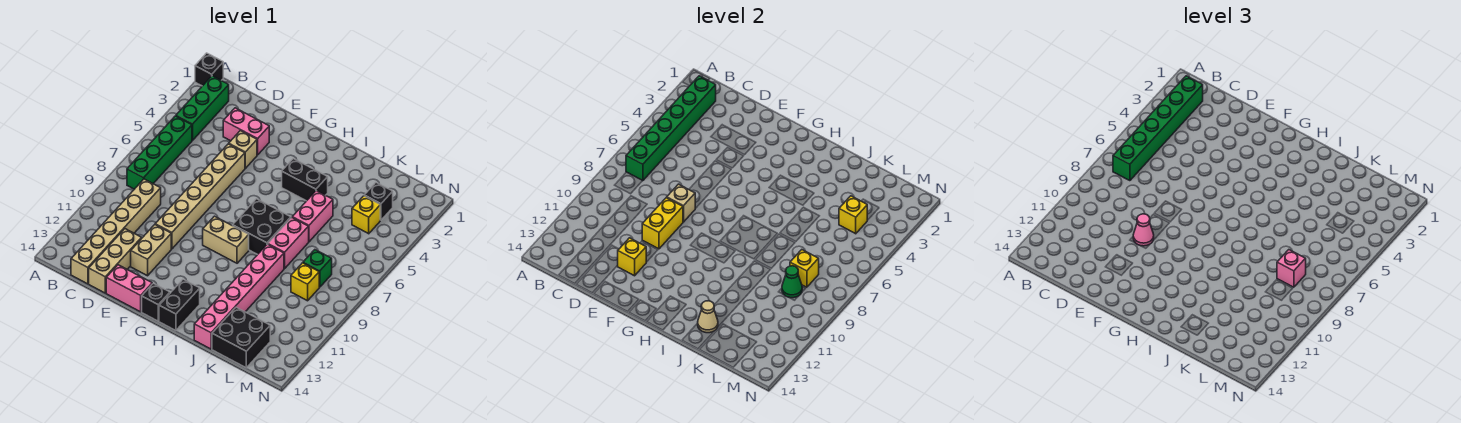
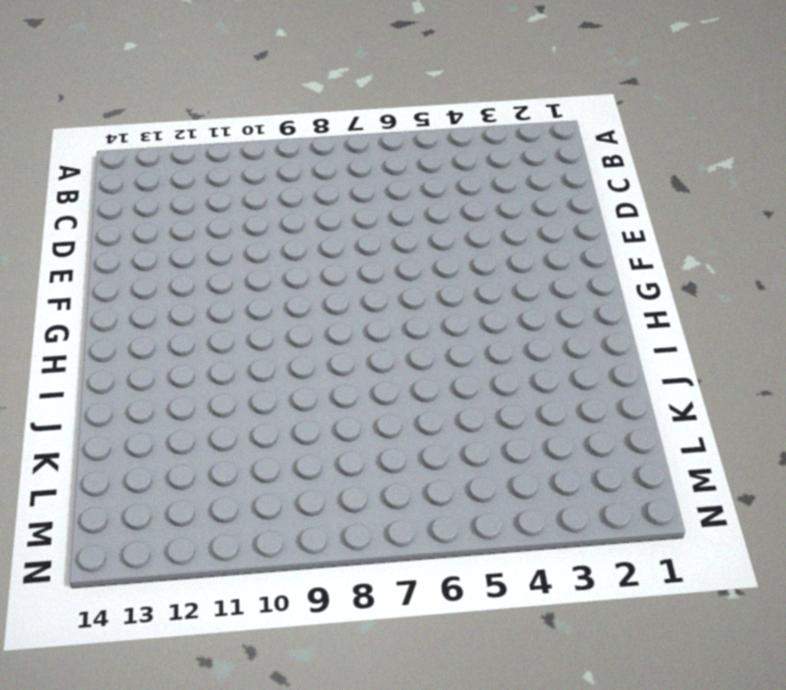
none -> black 1x1 brick [195,53,223,86]
none -> green 1x3 brick [176,76,229,140]
none -> green 1x4 brick [127,116,192,189]
none -> tan 1x6 brick [71,179,161,284]

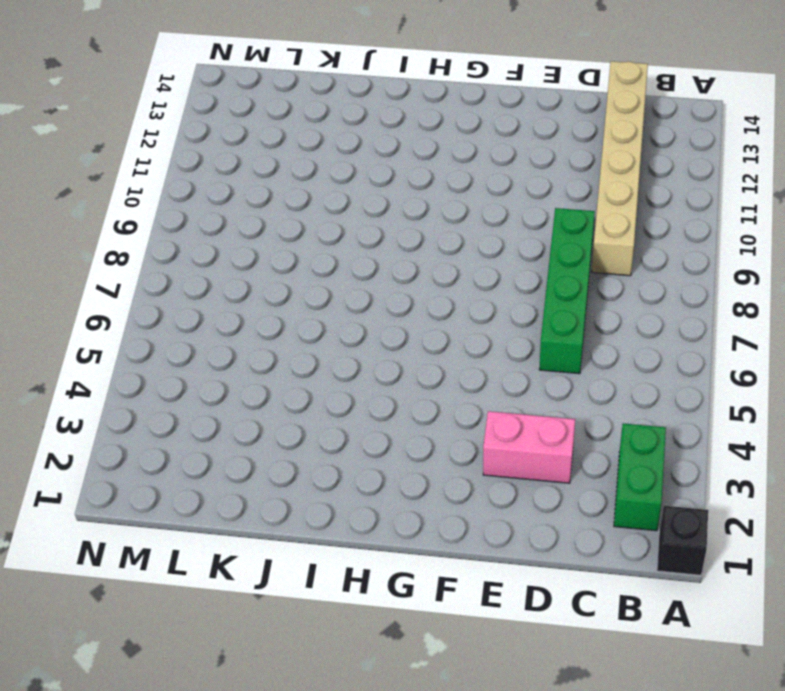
green 1x2 brick [614,423,666,531] -> green 1x3 brick [176,76,229,140]
green 1x4 brick [539,208,595,374] -> green 1x4 brick moved to [127,116,192,189]
none -> tan 1x3 brick [89,229,142,293]
none -> tan 1x1 brick [229,131,257,168]
none -> tan 1x6 brick [155,144,245,249]
none -> tan 1x2 brick [131,225,171,276]

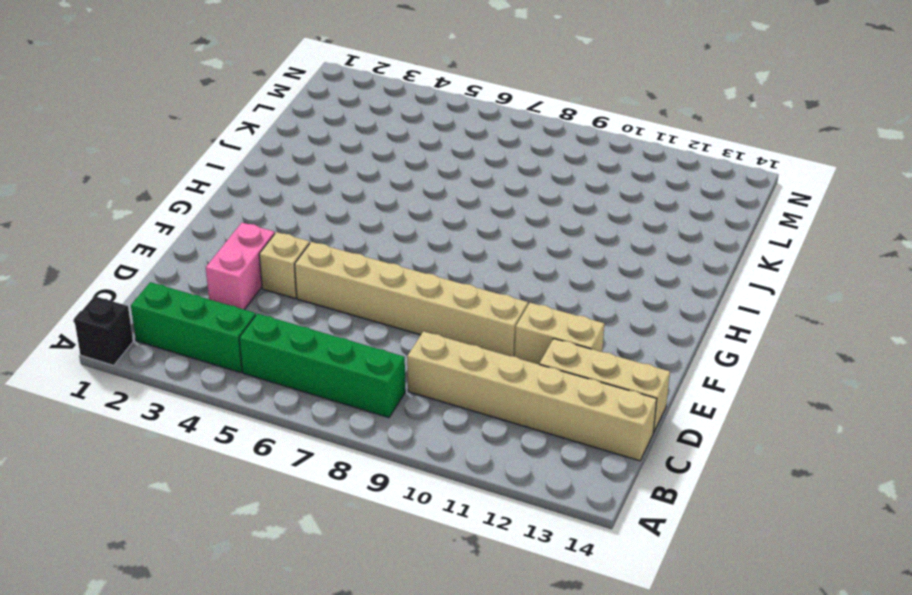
none -> pink 1x2 brick [106,265,152,312]
none -> tan 1x2 brick [203,216,249,263]
none -> black 1x1 brick [142,283,170,321]
none -> black 1x2 brick [282,159,328,201]

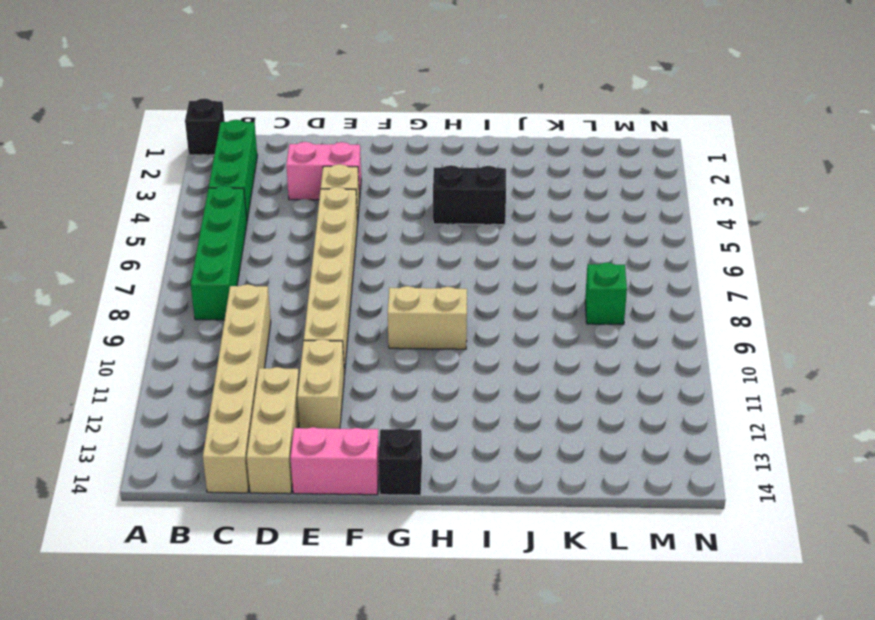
none -> black 2x2 brick [233,199,291,255]
none -> black 1x2 brick [159,279,200,330]
none -> pink 1x2 brick [292,191,333,242]
none -> pink 1x2 brick [268,218,309,269]

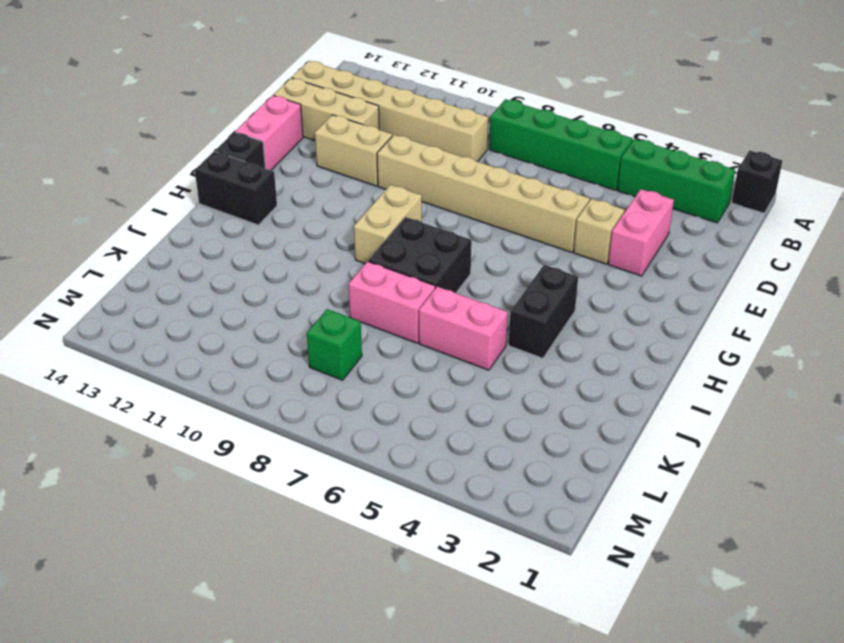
none -> pink 1x6 brick [194,244,284,349]
none -> black 2x2 brick [212,307,270,368]
none -> black 1x1 brick [364,183,393,220]
none -> yellow 1x1 brick [352,196,380,234]

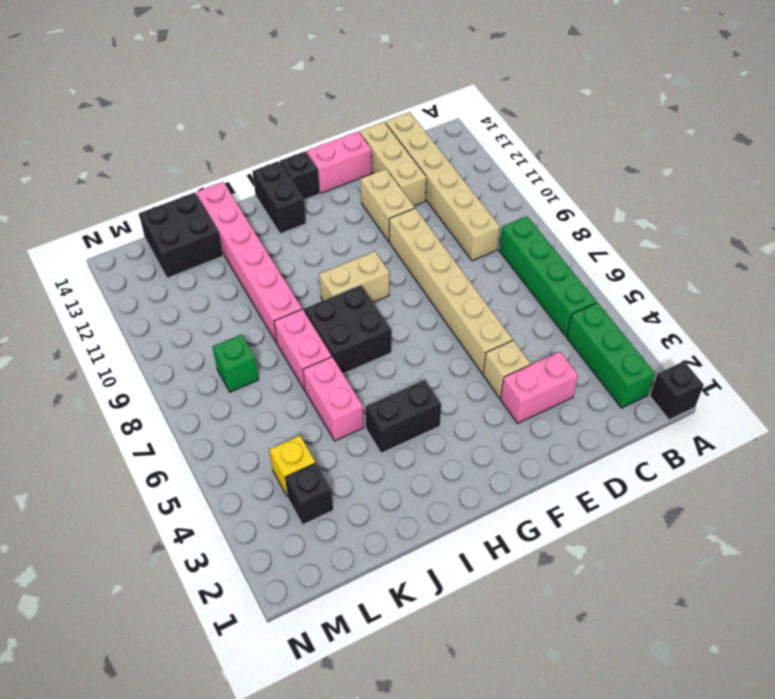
none -> yellow 1x1 brick [291,263,319,301]
none -> green 1x6 brick [626,76,716,181]
none -> tan 1x1 brick [667,184,695,222]
none -> yellow 1x2 brick [642,198,683,249]

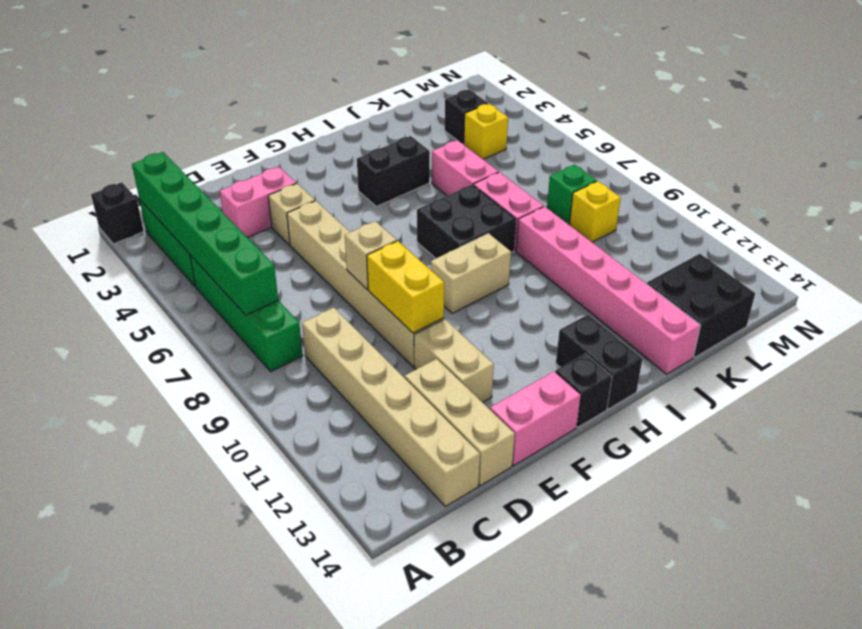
none -> yellow 1x1 brick [617,238,646,276]
none -> tan 1x1 cone [698,301,718,333]
none -> yellow 1x1 brick [839,196,867,234]
none -> yellow 1x1 brick [790,250,819,287]

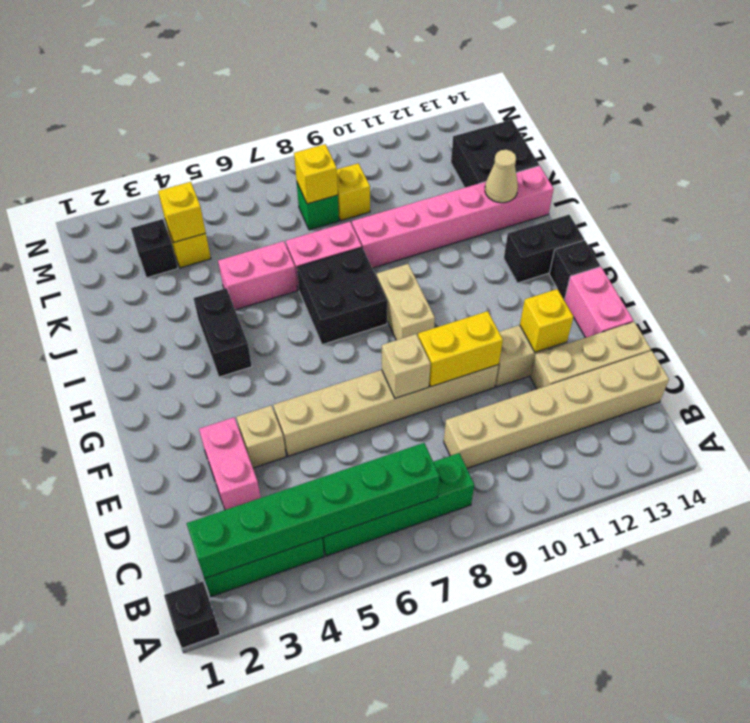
none -> green 1x1 cone [782,266,802,298]
none -> green 1x6 brick [1113,76,1203,181]
none -> pink 1x1 cone [1133,214,1154,246]
none -> pink 1x1 brick [1277,250,1306,287]

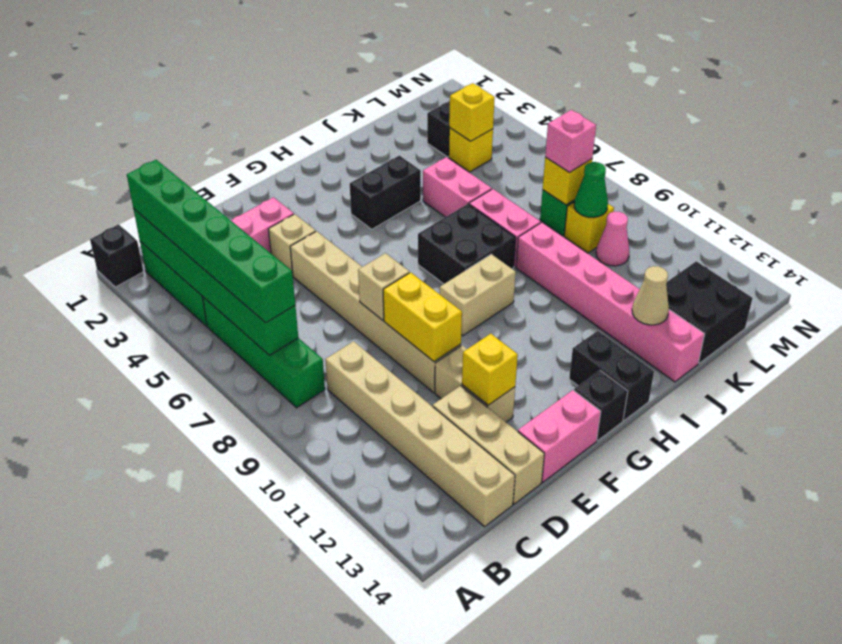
pink 1x1 cone [596,212,630,266] -> pink 1x1 cone moved to [1133,214,1154,246]

